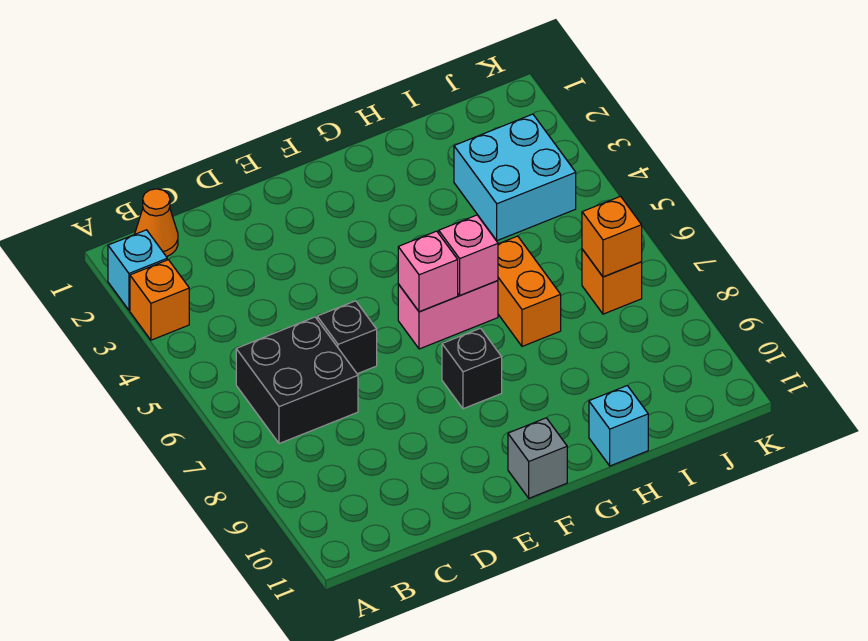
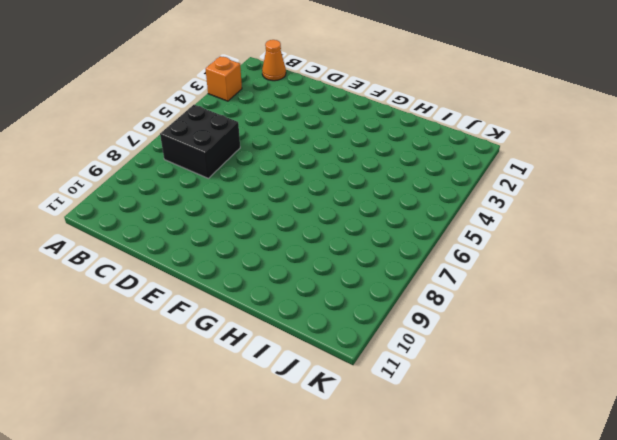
none -> cyan 1x1 brick [108,230,167,310]
none -> black 1x1 brick [317,301,377,374]
none -> pink 1x2 brick [398,281,498,349]

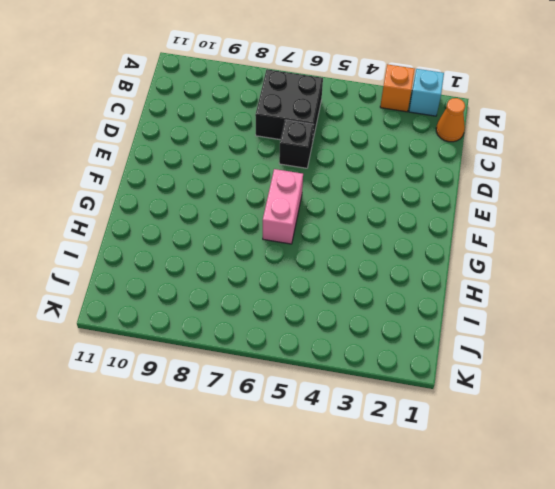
none -> black 1x1 brick [442,328,502,409]
none -> grey 1x1 brick [508,418,567,498]
none -> orange 1x2 brick [498,236,561,346]

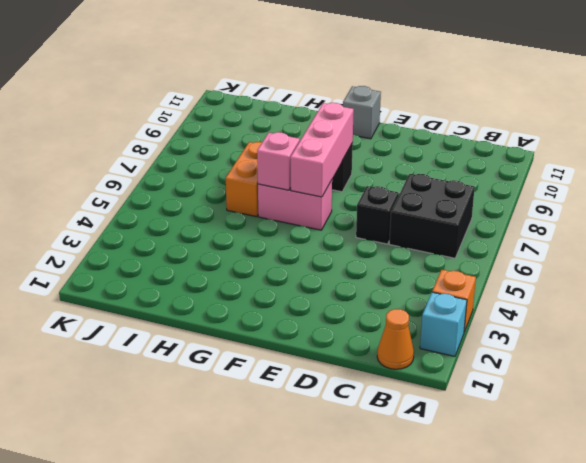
pink 1x3 brick [290,103,354,197] -> pink 1x1 brick [398,231,458,312]
none -> cyan 1x1 brick [589,386,648,466]
none -> cyan 2x2 brick [454,114,576,241]
none -> orange 1x1 brick [582,249,642,314]

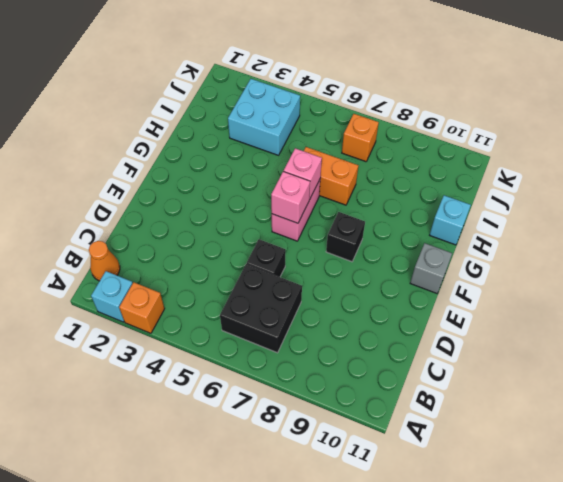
none -> orange 1x1 brick [582,196,642,277]

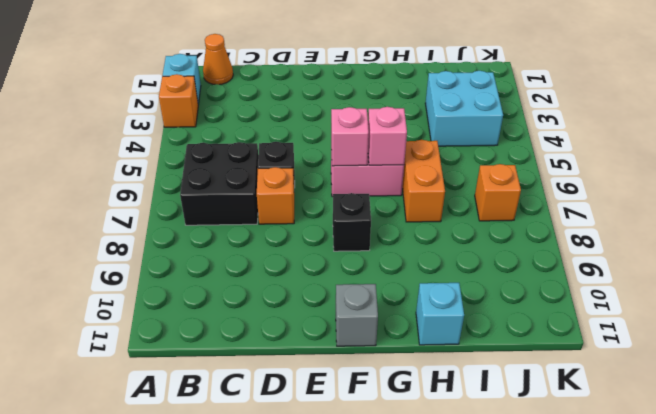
orange 1x1 brick [257,167,294,224] -> orange 1x1 brick moved to [582,196,642,277]

